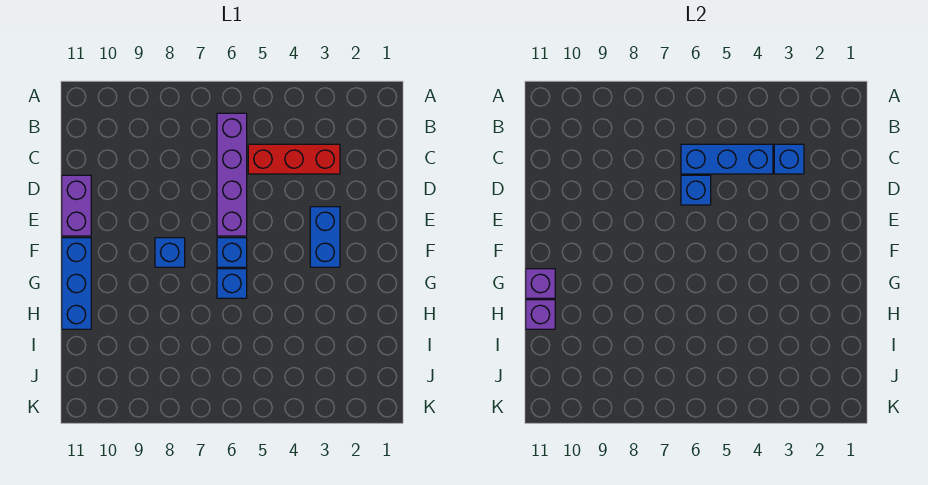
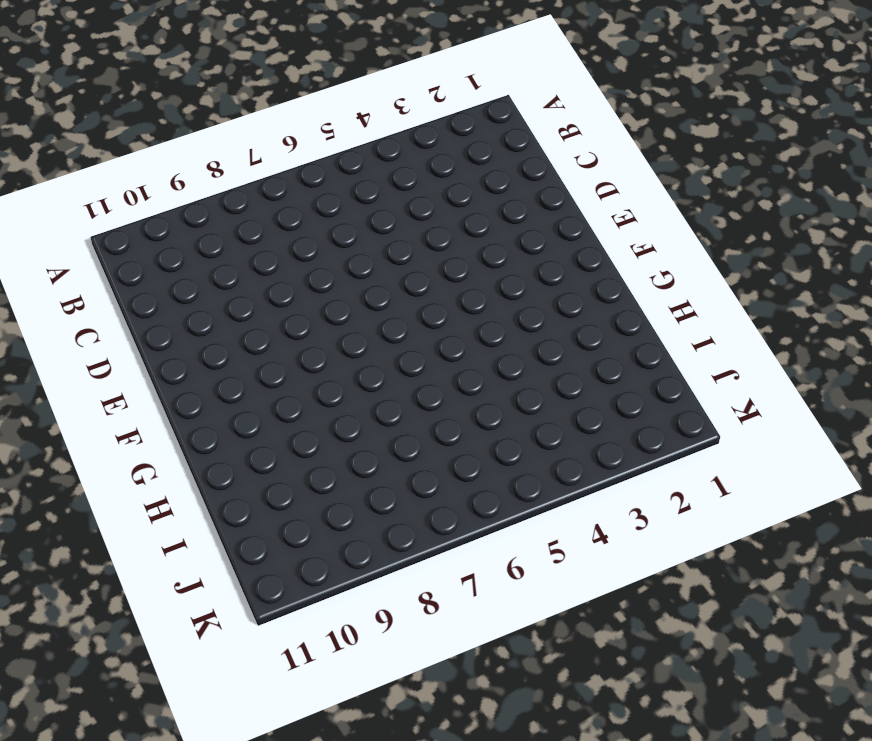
none -> purple 1x4 brick [217,113,247,236]
none -> red 1x3 brick [248,144,340,174]
none -> purple 1x2 brick [62,175,91,236]

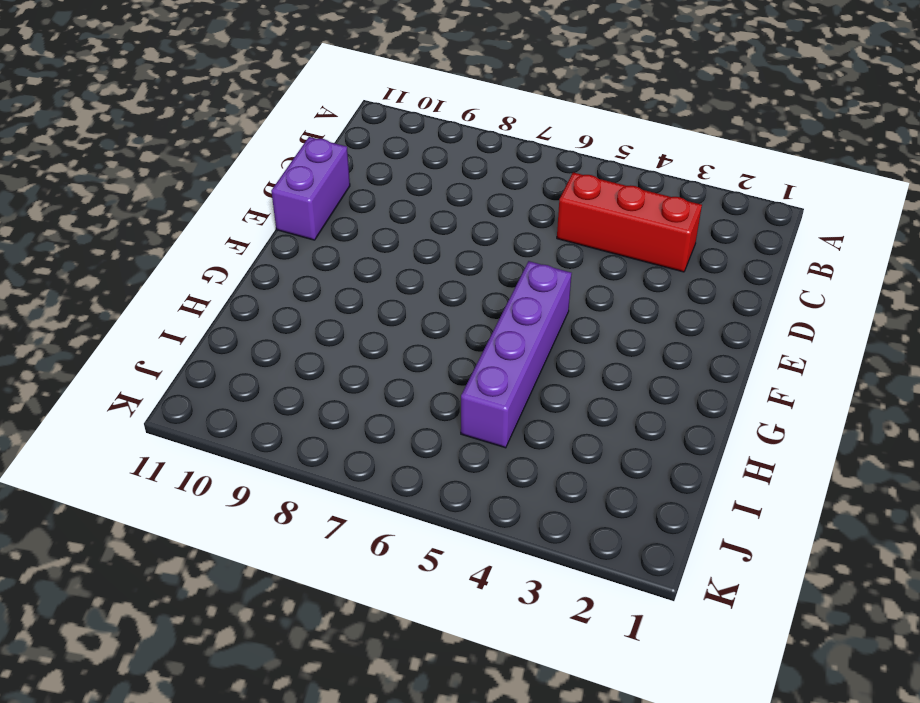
purple 1x4 brick [461,261,572,448] -> purple 1x4 brick moved to [217,113,247,236]
none -> blue 1x2 brick [310,207,340,267]
none -> blue 1x1 brick [217,238,247,267]
none -> blue 1x1 brick [155,238,185,267]

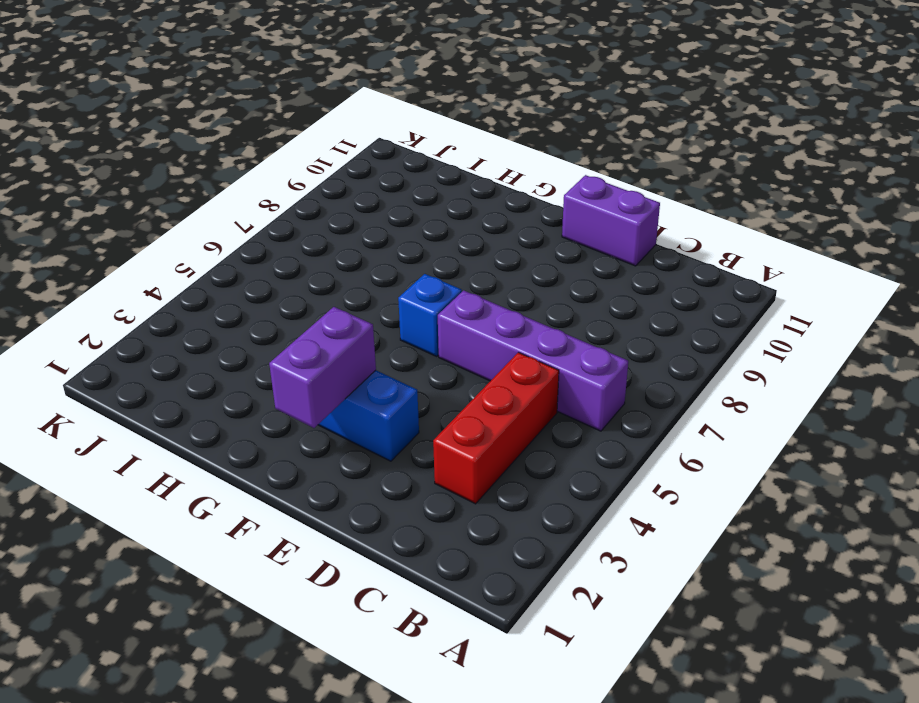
purple 1x2 brick [269,307,376,428] -> none
none -> blue 1x1 brick [155,238,185,267]
none -> blue 1x3 brick [62,238,91,329]
none -> blue 1x1 brick [217,269,247,298]

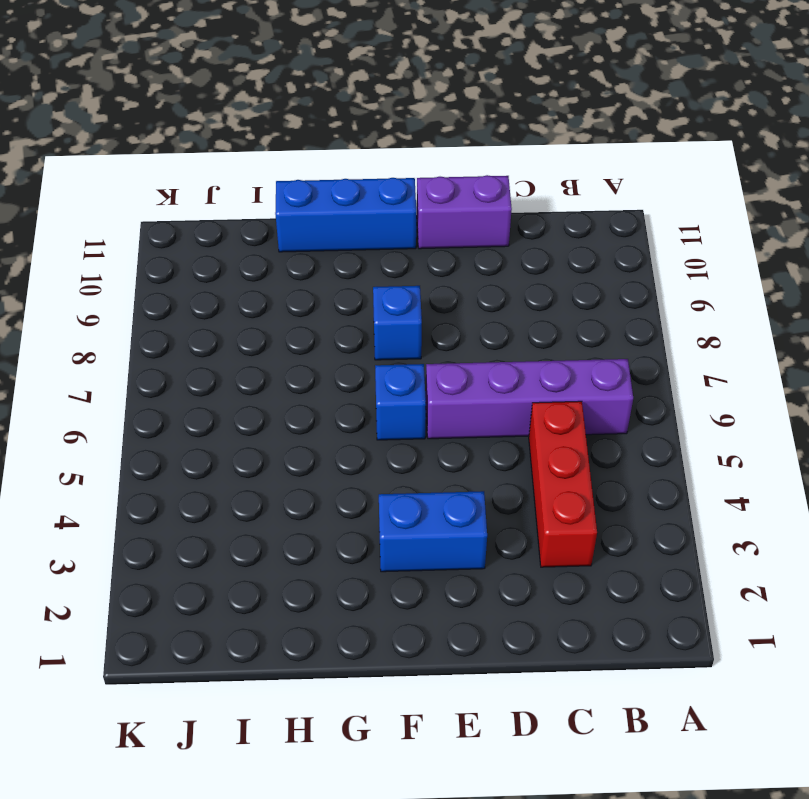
none -> blue 1x1 brick [217,269,247,298]
none -> blue 1x1 brick [774,144,804,174]
none -> blue 1x3 brick [681,144,773,174]

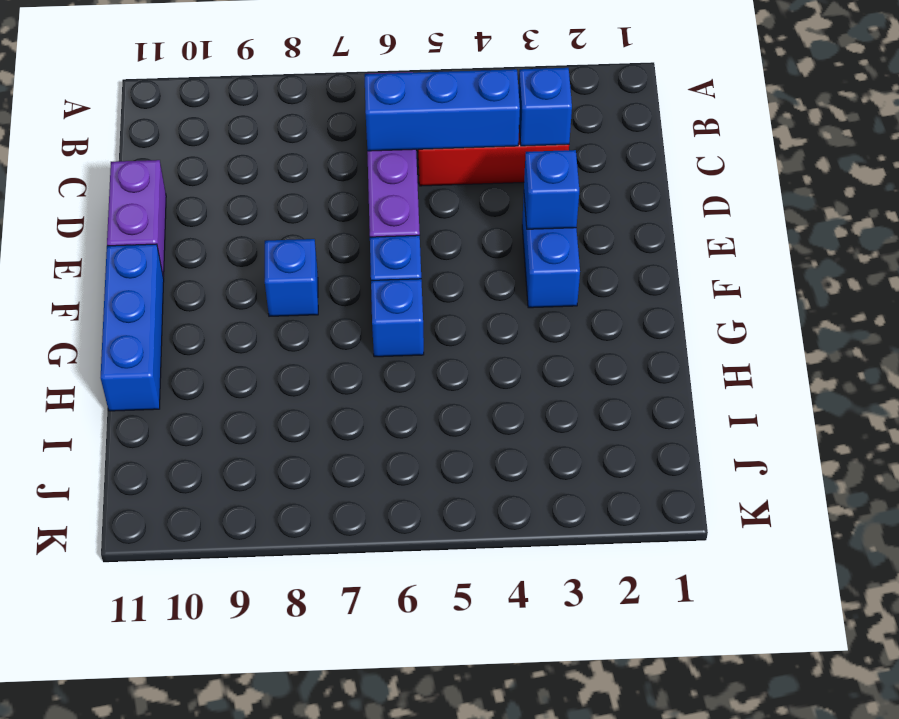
blue 1x1 brick [524,150,579,229] -> blue 1x1 brick moved to [681,175,711,205]
none -> purple 1x1 brick [526,269,555,298]
none -> purple 1x1 brick [526,300,555,329]

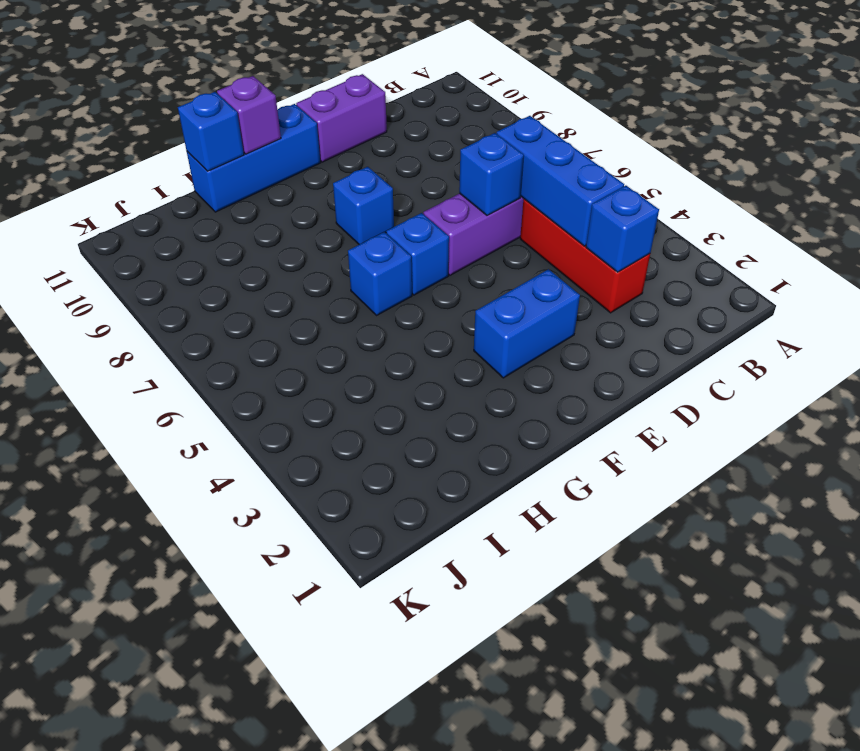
blue 1x1 brick [178,92,244,171] -> purple 1x1 brick [526,300,555,329]

